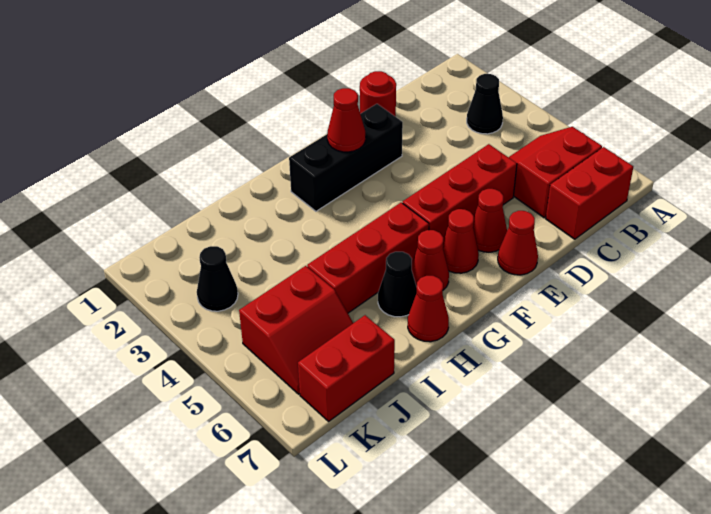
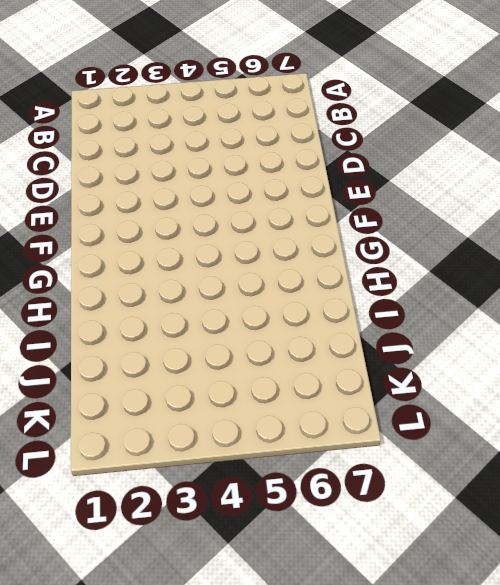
none -> black 1x1 cone [467,74,503,134]
none -> red 2x2 slope [509,127,602,218]
none -> red 1x2 brick [546,147,633,239]

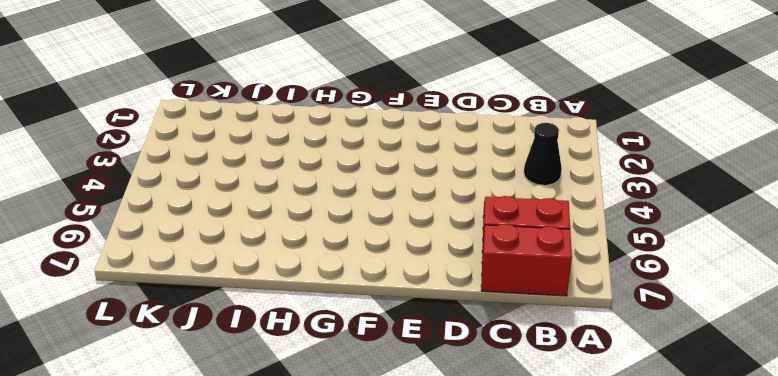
none -> red 1x1 round brick [360,71,396,117]
none -> red 1x3 brick [403,144,517,238]
none -> black 1x3 brick [289,104,403,211]

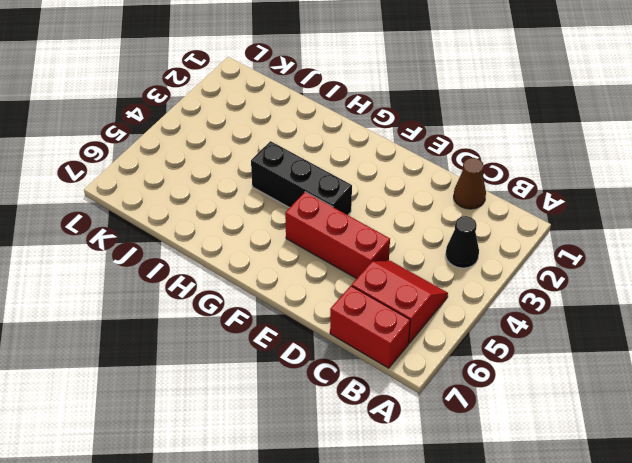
brown 1x1 cone [454,158,486,209] -> none
black 1x3 brick [251,141,352,215] -> black 1x3 brick moved to [289,104,403,211]
none -> red 1x1 round brick [360,71,396,117]
none -> red 1x1 cone [473,189,507,252]
none -> red 1x1 cone [498,211,538,275]

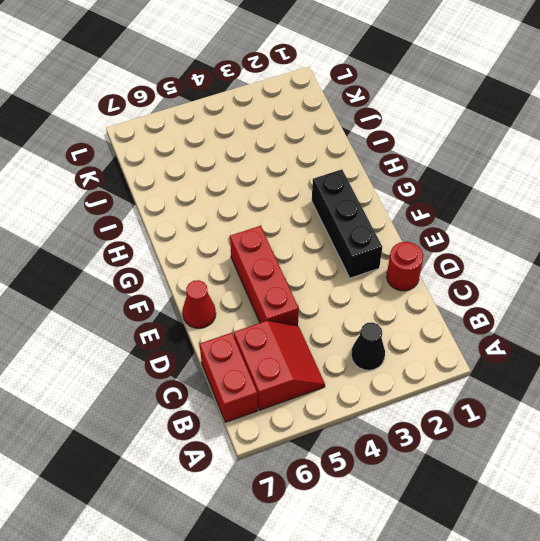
none -> red 1x1 cone [473,189,507,252]
none -> red 1x1 cone [443,209,479,273]
none -> red 1x3 brick [307,203,429,313]

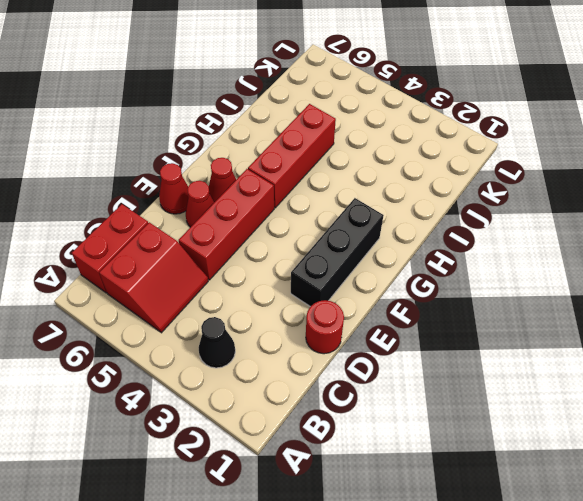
none -> red 1x1 cone [412,230,449,290]
none -> black 1x1 cone [378,252,417,317]
none -> red 1x1 cone [408,276,449,342]

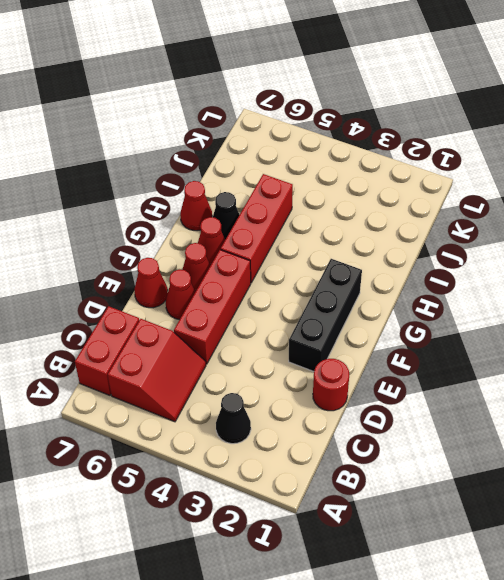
none -> red 2x2 slope [239,266,353,394]
none -> red 1x2 brick [298,315,395,421]
none -> black 1x1 cone [197,246,238,311]

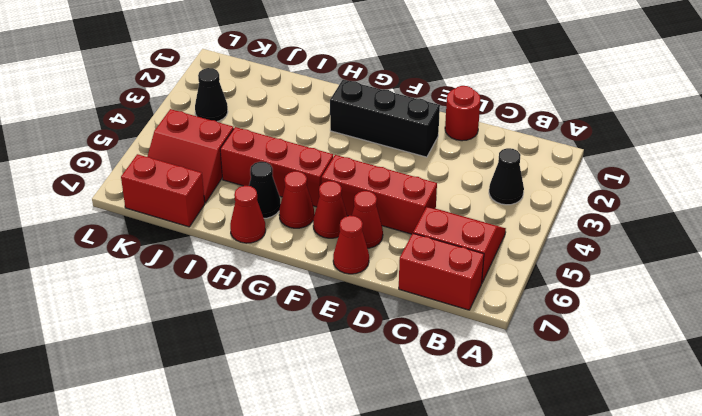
none -> red 1x1 cone [327,88,366,152]

